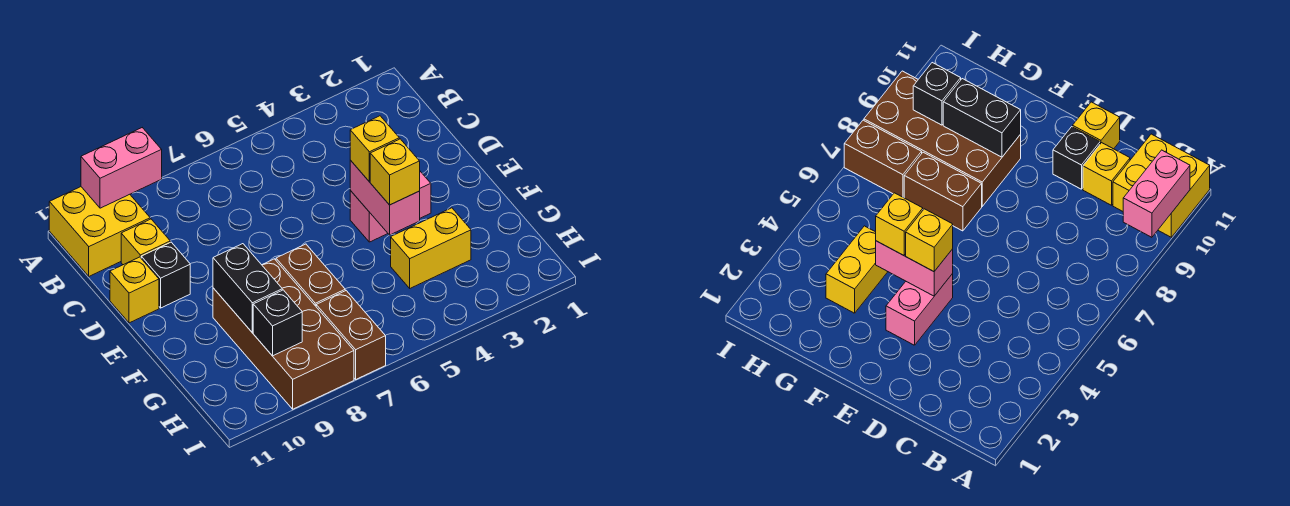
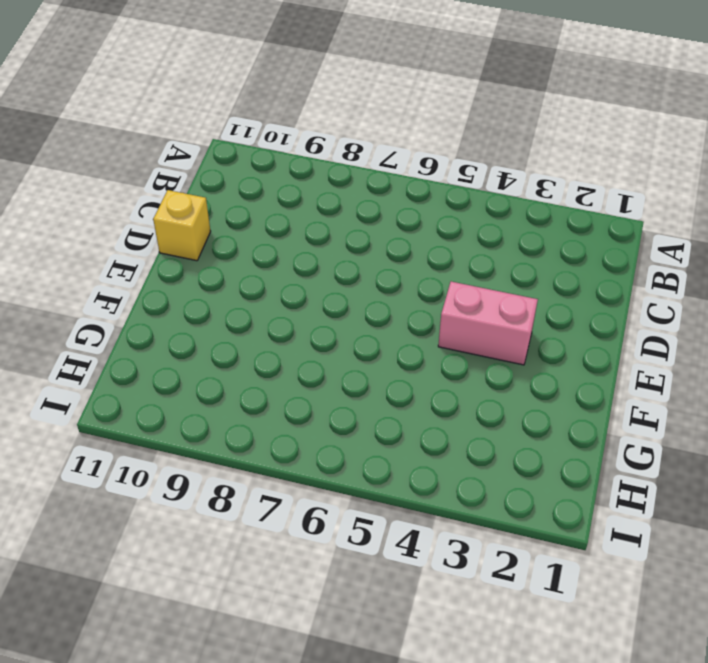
none -> yellow 2x2 brick [49,187,150,276]
none -> yellow 1x1 brick [121,219,170,265]
none -> black 1x1 brick [141,242,190,308]

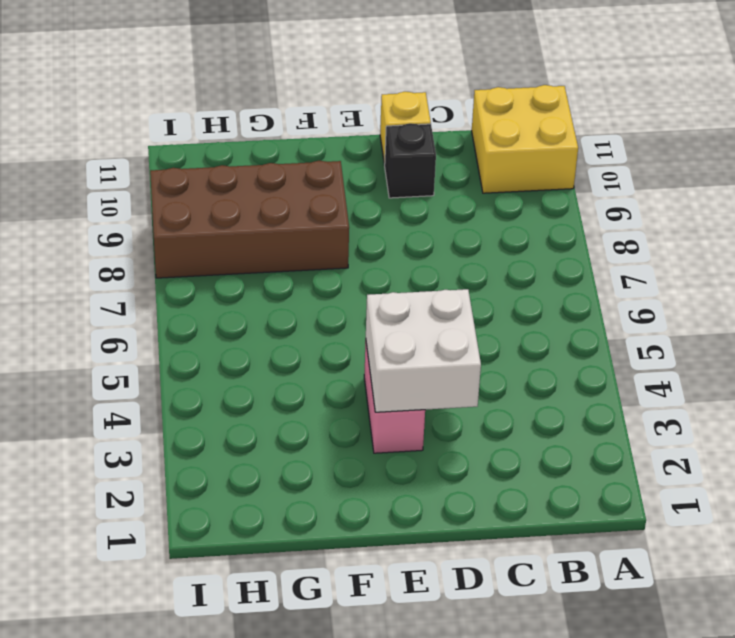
white 2x2 brick [366,289,481,412] -> pink 1x2 brick [350,160,420,235]
none -> yellow 1x1 brick [121,219,170,265]
none -> brown 1x2 brick [276,244,345,306]
none -> yellow 1x2 brick [391,208,471,288]

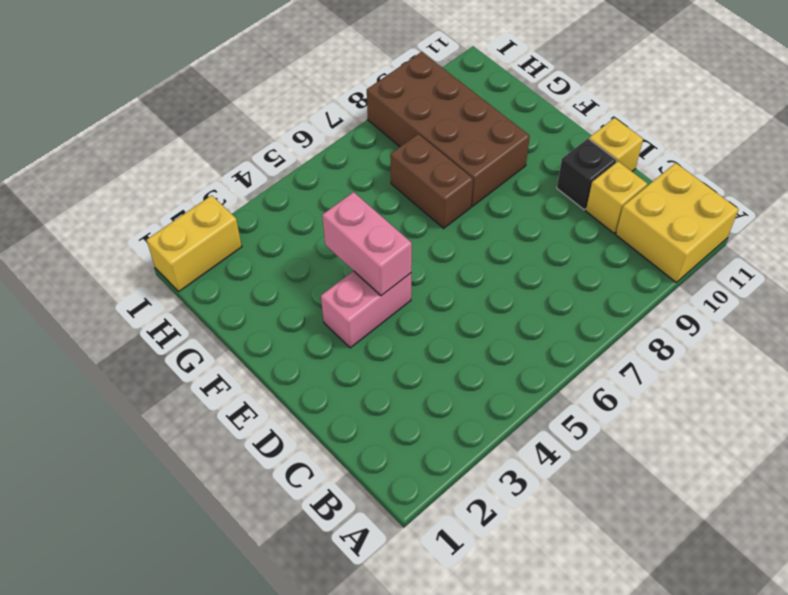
yellow 1x2 brick [147,195,242,291] -> yellow 1x2 brick moved to [391,208,471,288]
none -> brown 1x2 brick [316,291,386,379]
none -> pink 1x2 brick [81,128,162,208]
none -> black 1x2 brick [213,244,282,333]

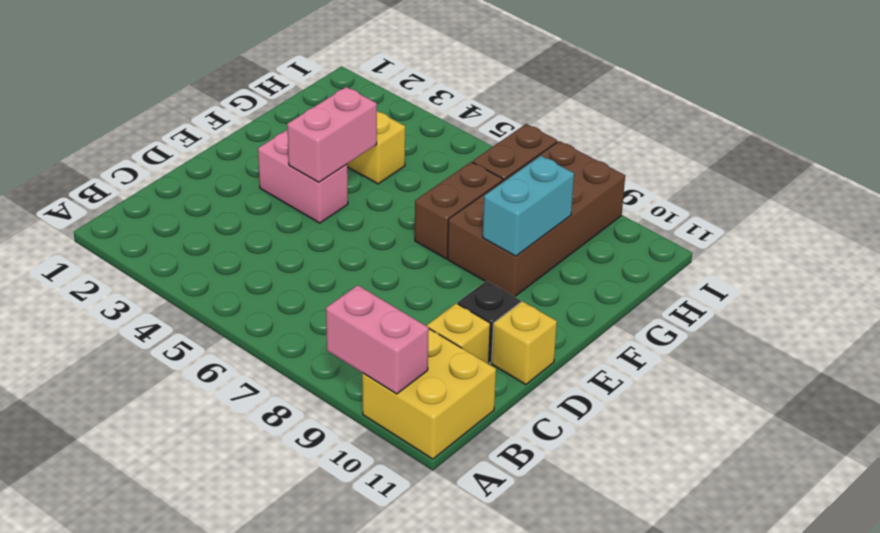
cyan 1x2 brick [483,156,574,256] -> black 1x2 brick [213,244,282,333]
none -> black 1x1 brick [253,290,302,356]
none -> yellow 1x1 brick [350,116,399,182]
none -> yellow 1x1 brick [370,139,420,205]

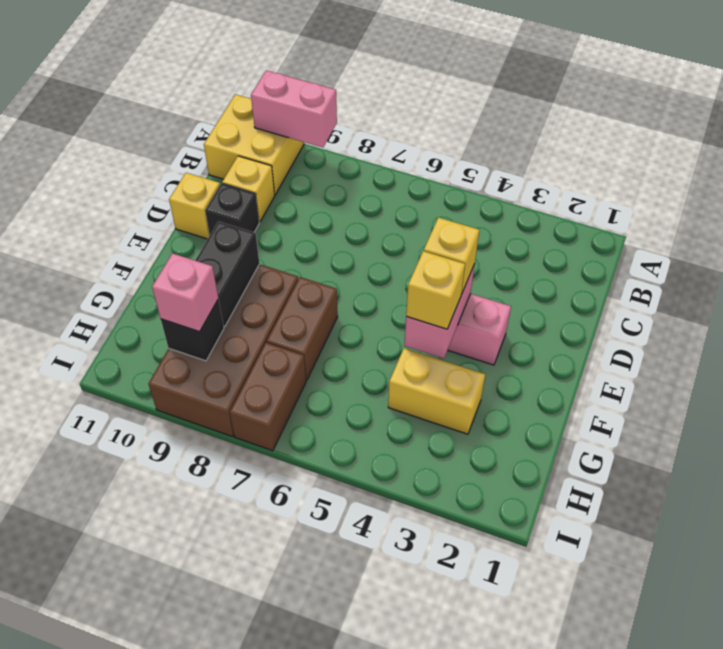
pink 1x1 brick [152,253,218,332] -> none

